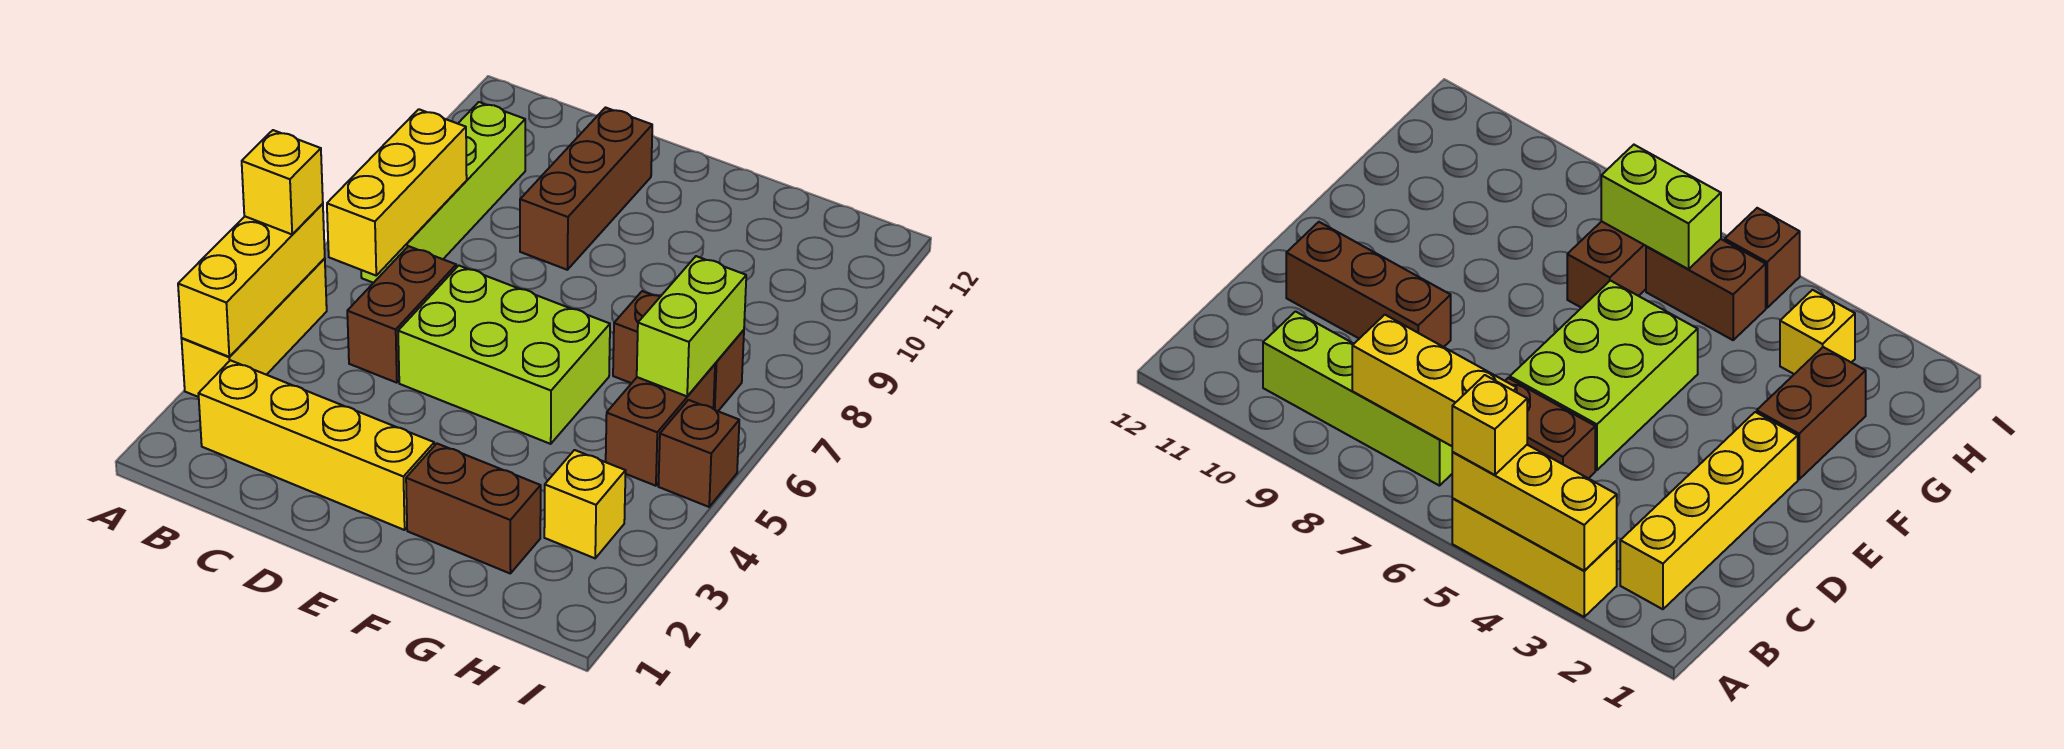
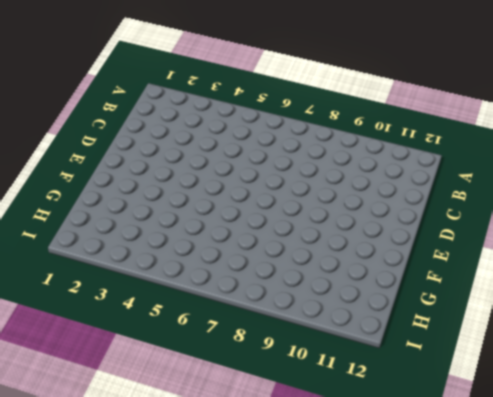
none -> yellow 1x3 brick [182,258,327,397]
none -> yellow 1x4 brick [198,360,434,530]
none -> lime 1x4 brick [361,102,525,283]

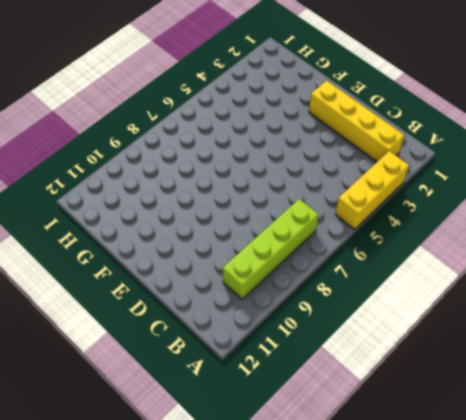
none -> brown 1x2 brick [347,246,456,383]
none -> lime 2x3 brick [398,266,610,444]
none -> brown 1x3 brick [520,108,652,270]

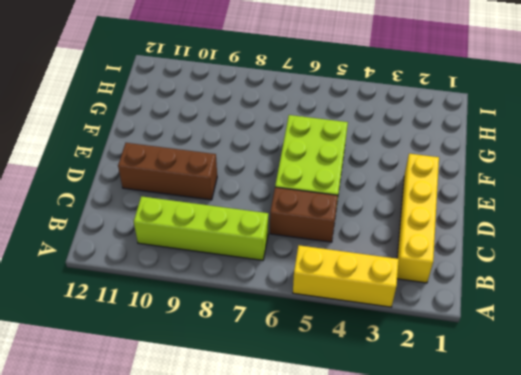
none -> brown 1x2 brick [406,444,541,574]
none -> brown 1x2 brick [613,291,744,411]
none -> yellow 1x1 brick [544,450,626,558]

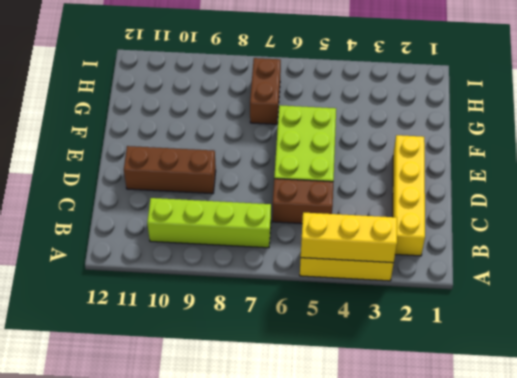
none -> brown 1x2 brick [406,444,541,574]
none -> yellow 1x1 brick [544,450,626,558]
none -> brown 1x2 brick [606,364,715,486]

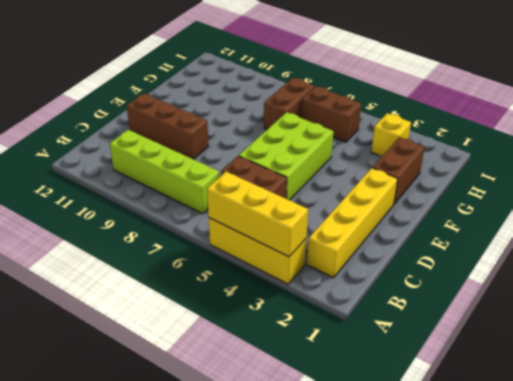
none -> brown 1x1 brick [658,400,739,507]
none -> yellow 1x3 brick [327,109,467,275]
none -> lime 1x2 brick [637,256,746,396]

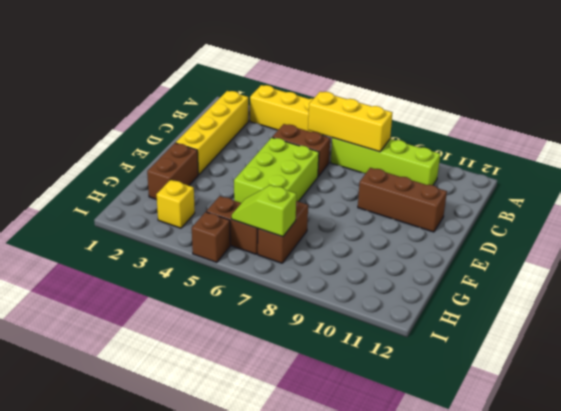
lime 1x2 slope [232,185,296,237] -> lime 1x2 brick [637,256,746,396]
none -> yellow 1x3 brick [178,204,325,357]
none -> yellow 1x1 brick [242,130,323,234]

